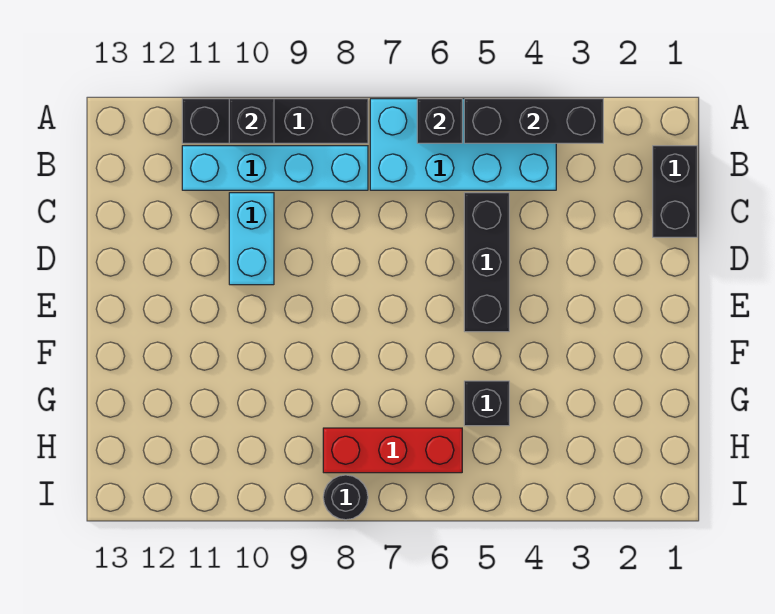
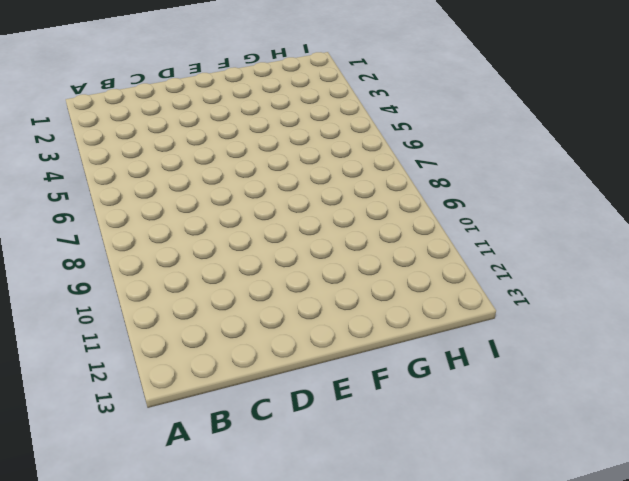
none -> cyan 2x4 brick [370,99,556,190]
none -> black 1x4 brick [182,99,368,143]
none -> black 1x2 brick [653,146,697,237]

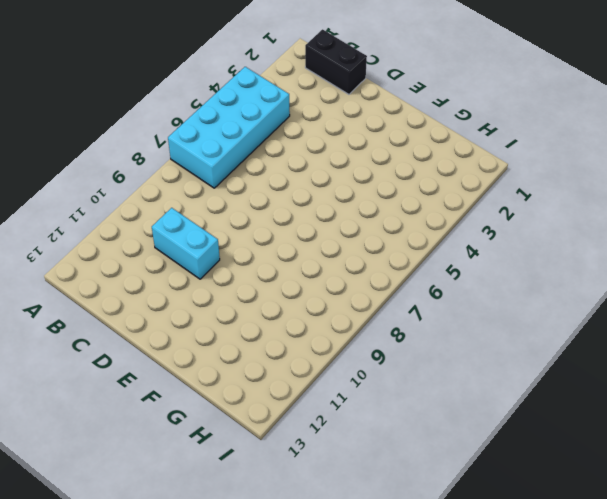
none -> black 1x4 brick [182,99,368,143]
none -> cyan 1x4 brick [182,146,368,190]
none -> black 1x3 brick [464,193,509,332]

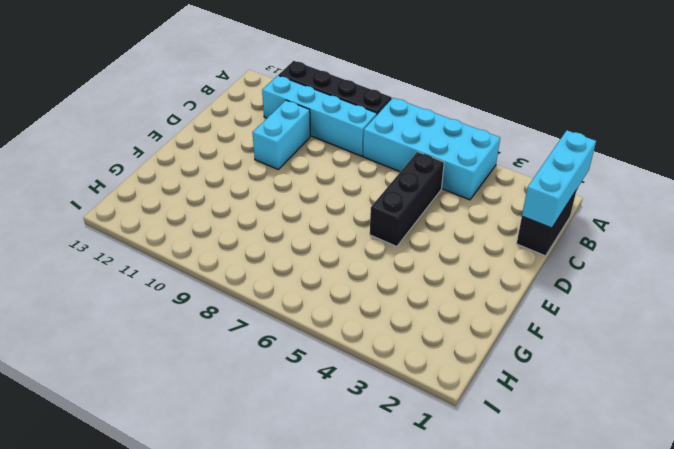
cyan 1x3 brick [522,130,596,228] -> none
none -> black 1x1 brick [464,381,509,426]
none -> red 1x3 brick [323,428,462,473]
none -> black 1x1 round brick [323,475,368,520]

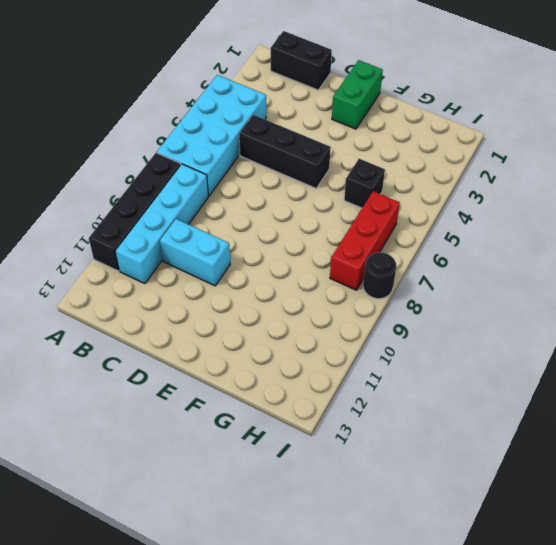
green 1x2 brick [332,60,383,129] -> none
none -> black 1x3 brick [464,99,603,143]
none -> black 1x1 brick [417,99,462,143]
none -> black 1x1 brick [229,99,274,143]

